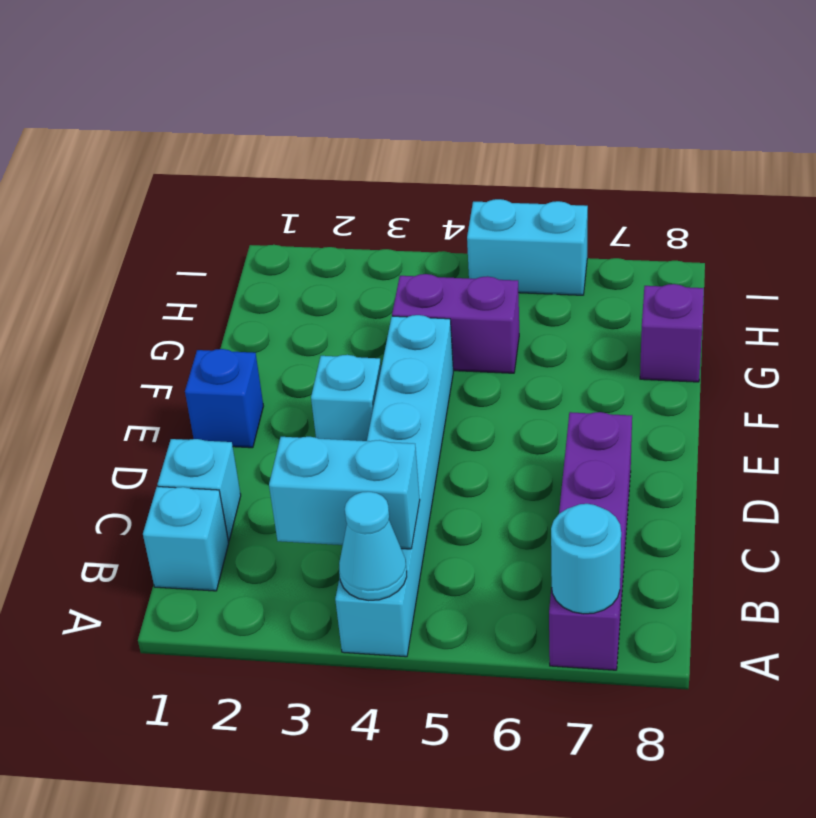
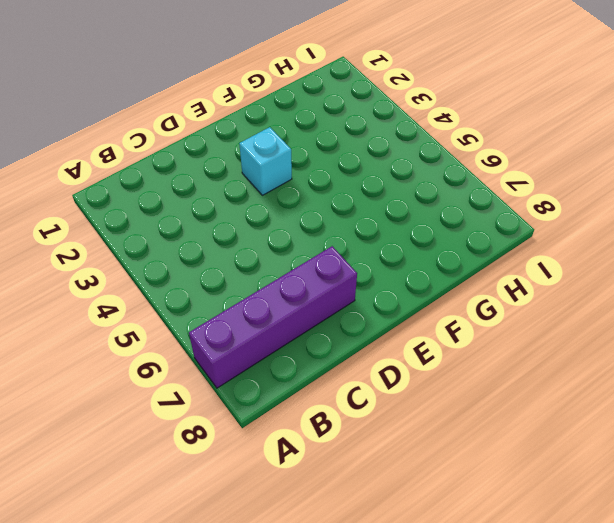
none -> cyan 1x6 brick [335,315,453,657]
none -> cyan 1x1 brick [143,487,229,591]
none -> cyan 1x1 brick [158,439,241,541]

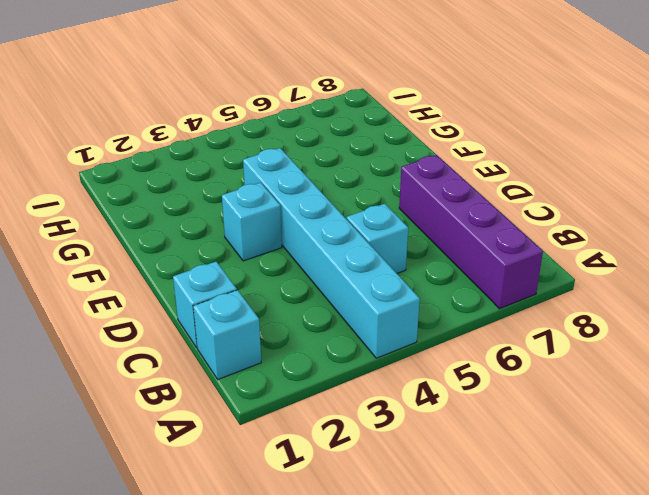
cyan 1x1 brick [347,204,408,273] -> none
none -> blue 1x1 brick [185,349,263,448]
none -> purple 1x2 brick [392,274,519,373]
none -> purple 1x1 brick [640,284,704,382]

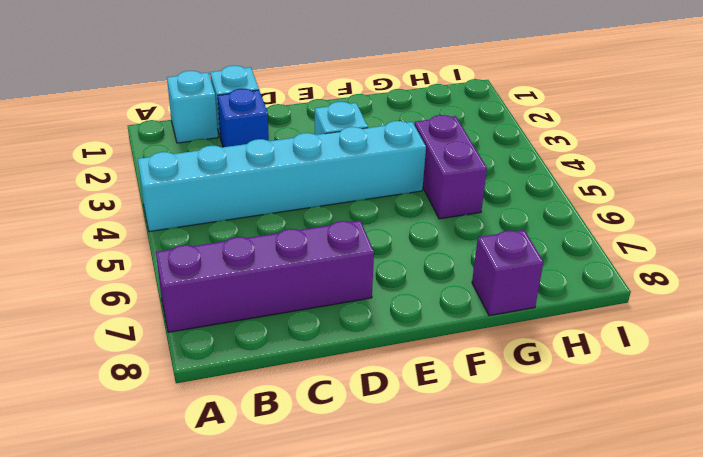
blue 1x1 brick [218,89,269,147] -> blue 1x1 brick moved to [185,349,263,448]
none -> cyan 1x2 brick [467,199,588,295]
none -> cyan 1x1 cone [339,492,407,600]
none -> cyan 1x1 round brick [551,504,621,614]

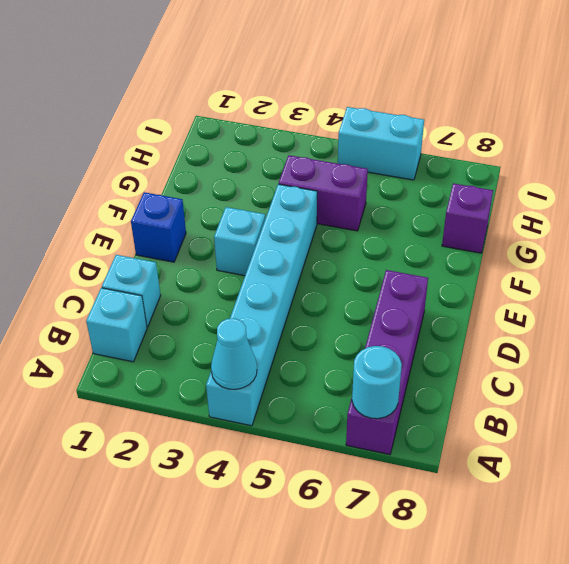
none -> cyan 1x2 brick [269,437,420,549]

